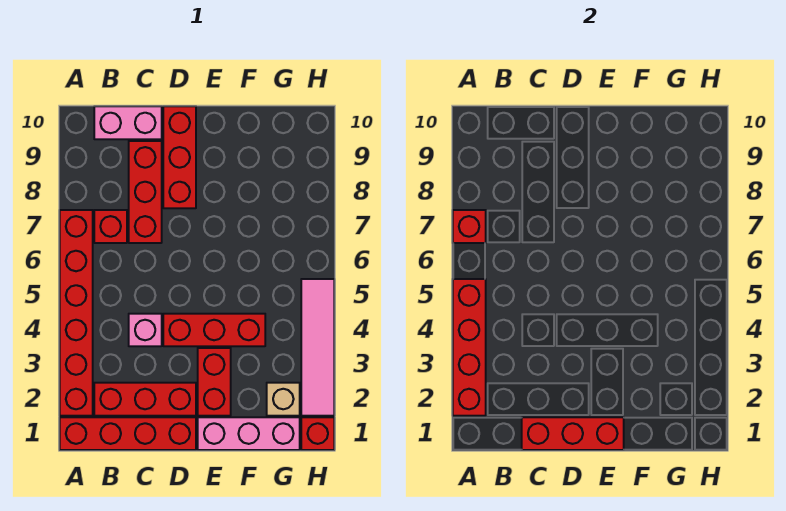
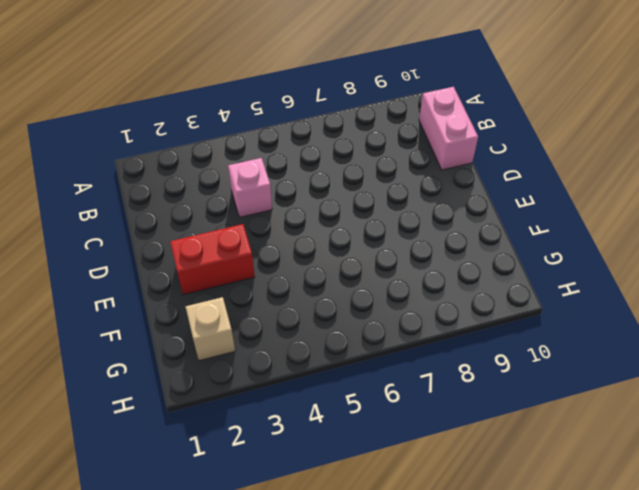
none -> red 1x4 brick [60,417,196,450]
none -> red 1x6 brick [60,210,93,416]
none -> red 1x3 brick [94,383,196,416]

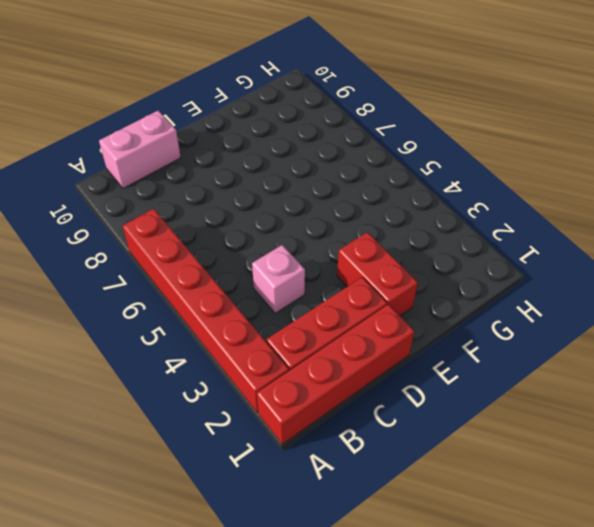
none -> red 1x1 brick [94,210,127,243]
none -> red 1x3 brick [129,141,162,243]
none -> red 1x3 brick [163,314,265,346]

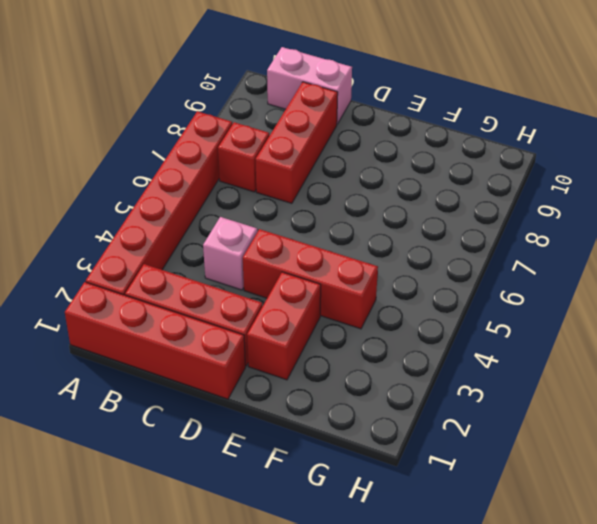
none -> red 1x3 brick [163,106,196,208]
none -> pink 1x3 brick [198,417,300,450]
none -> tan 1x1 brick [267,383,300,416]

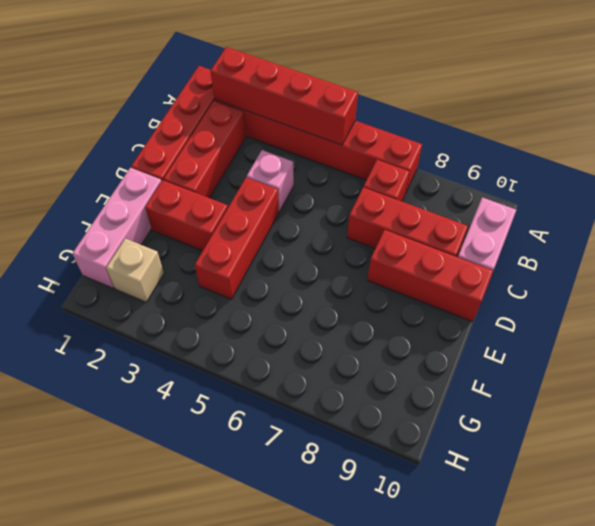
none -> red 1x1 brick [301,417,334,450]
none -> pink 1x4 tile [301,279,334,416]
none -> red 1x1 brick [453,210,486,243]

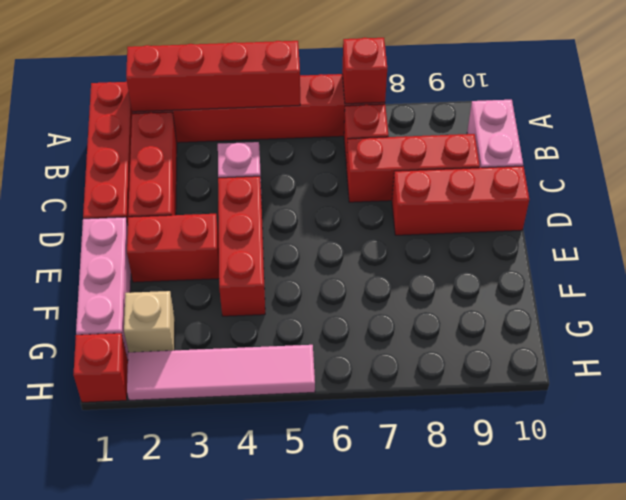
none -> red 1x3 brick [522,417,624,450]

